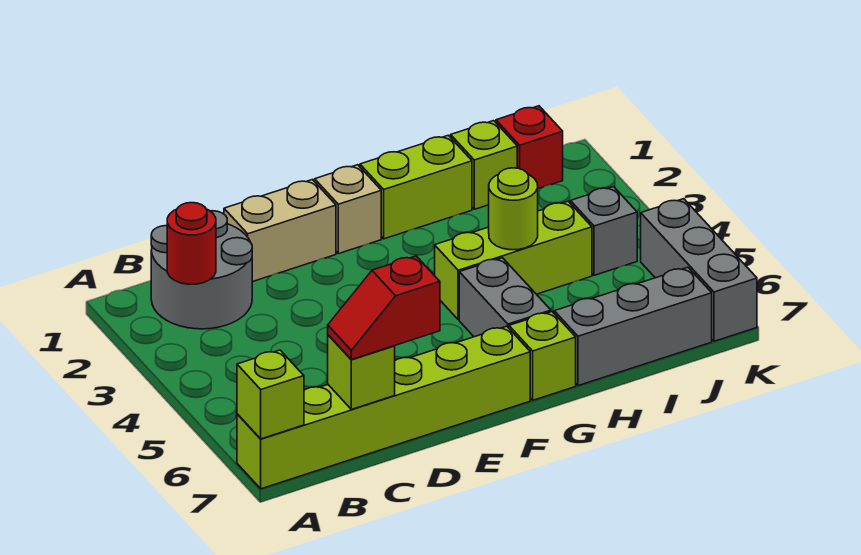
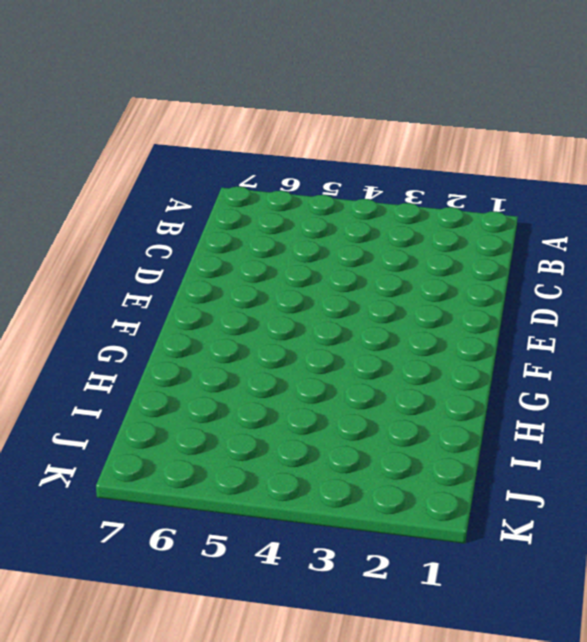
none -> lime 1x6 brick [237,326,530,489]
none -> grey 2x2 round brick [151,211,252,329]
none -> tan 1x2 brick [224,180,336,282]

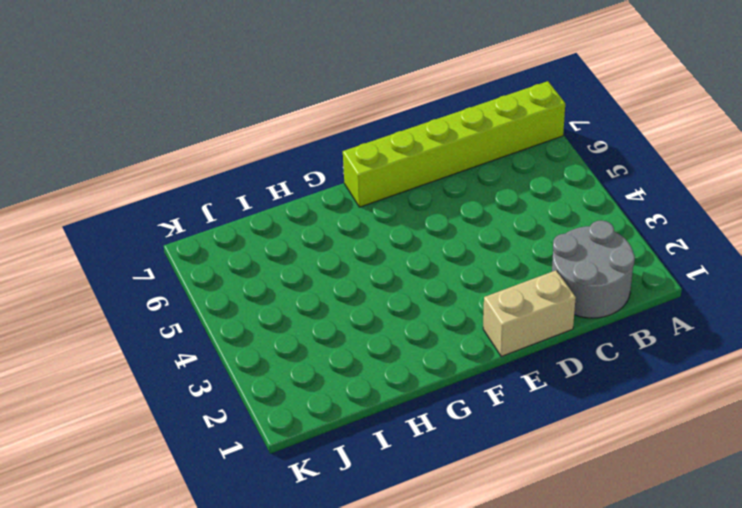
none -> tan 1x1 brick [315,165,381,254]
none -> lime 1x2 brick [360,135,472,239]
none -> lime 1x3 brick [435,201,592,320]

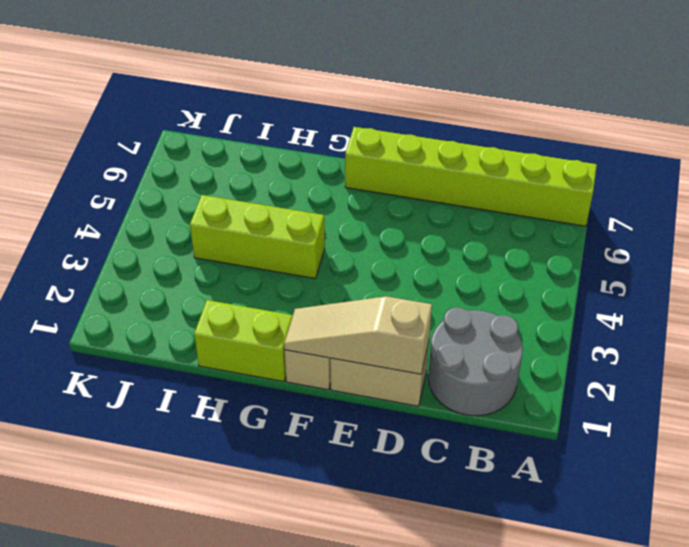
tan 1x3 slope [284,296,432,374] -> none
none -> grey 1x2 brick [459,258,551,337]
none -> lime 1x1 brick [509,312,576,400]
none -> grey 1x3 brick [554,267,712,386]

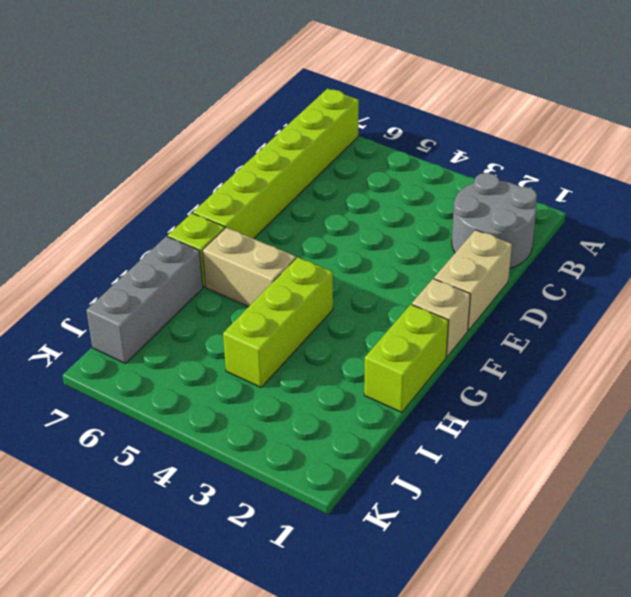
tan 1x2 brick [202,227,296,307] -> grey 1x2 brick [459,258,551,337]
none -> lime 1x1 brick [451,121,517,209]
none -> red 1x1 brick [496,106,563,189]
none -> grey 1x1 brick [570,187,637,275]

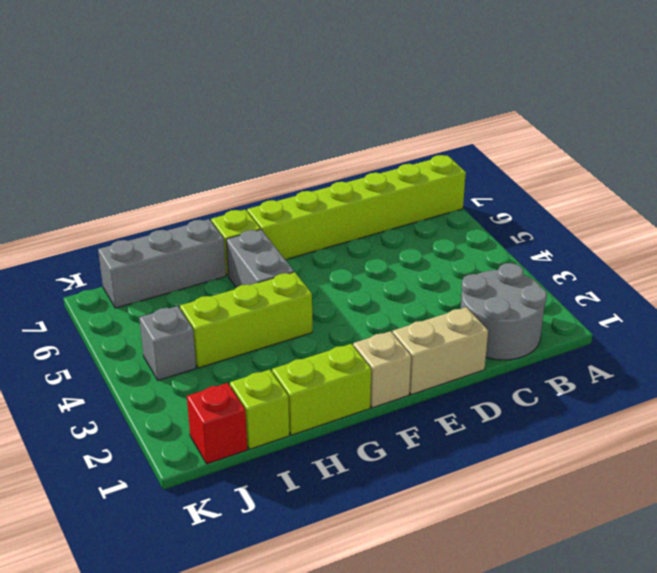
none -> grey 1x3 brick [641,199,757,341]
none -> lime 1x1 brick [237,350,304,439]
none -> red 1x1 round brick [167,203,216,284]

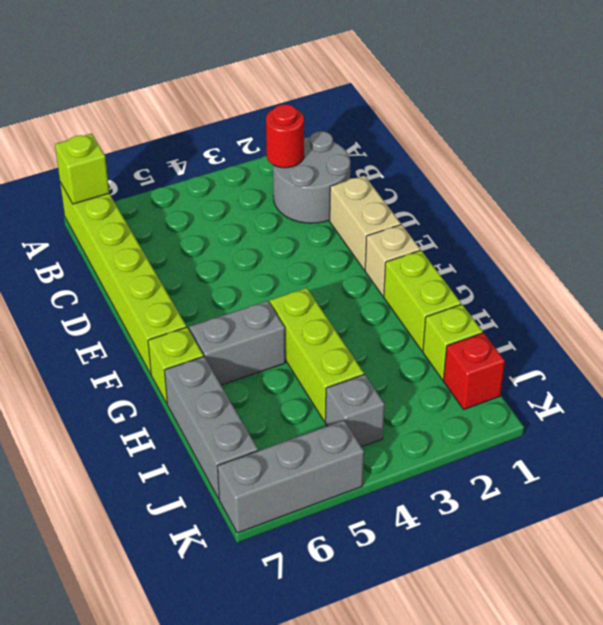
none -> lime 1x1 brick [328,335,395,409]
none -> lime 1x1 round brick [489,168,538,250]
none -> red 1x2 slope [328,256,440,360]

